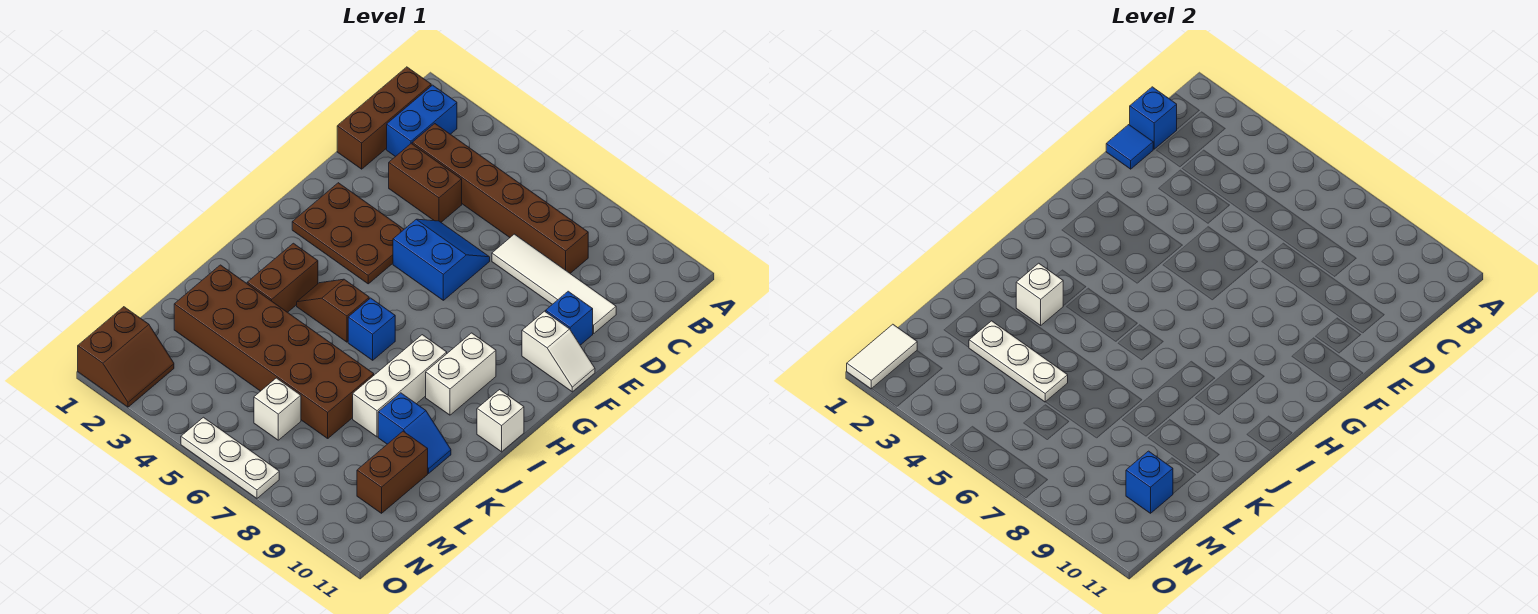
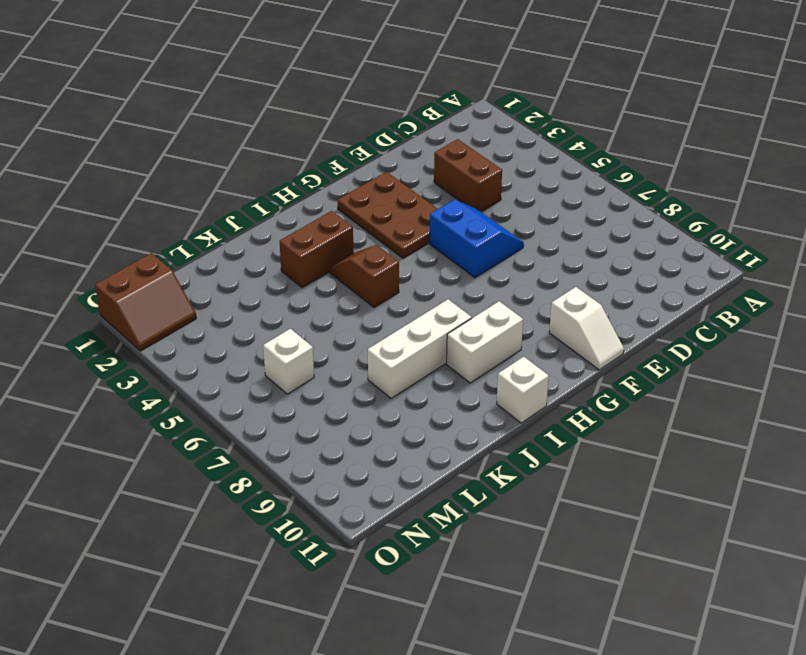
none -> brown 1x3 brick [337,67,431,169]
none -> blue 1x2 brick [387,85,457,157]
none -> brown 1x6 brick [412,124,588,273]

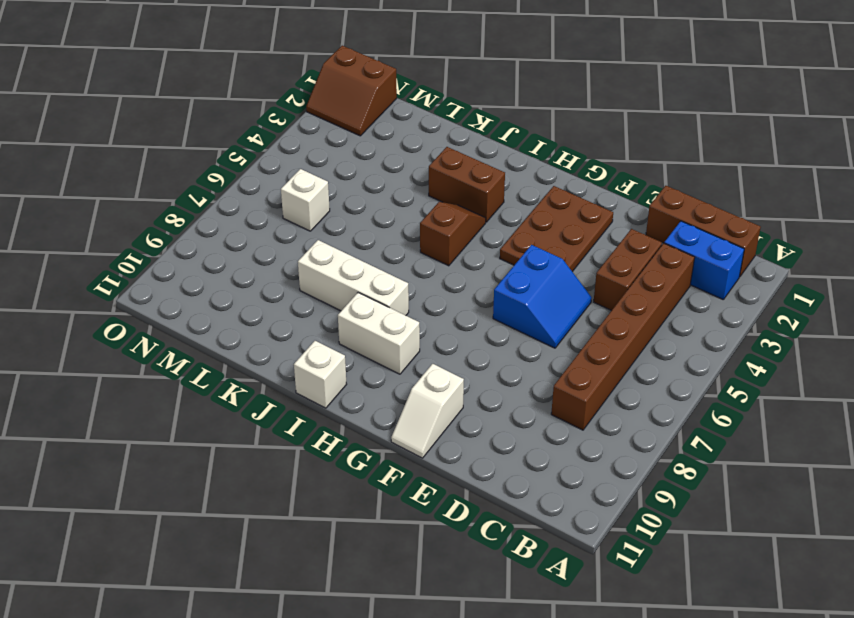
none -> white 1x4 tile [492,234,616,333]
none -> blue 1x1 brick [546,291,593,345]
none -> blue 1x1 brick [348,298,395,360]

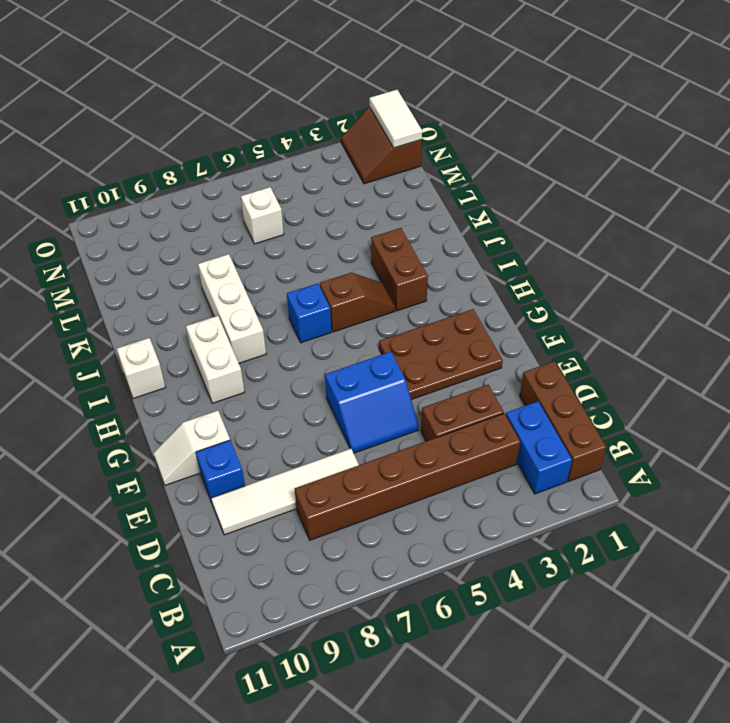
none -> brown 2x6 brick [174,265,374,438]
none -> blue 1x2 slope [378,393,451,473]
none -> brown 1x2 brick [357,431,428,513]

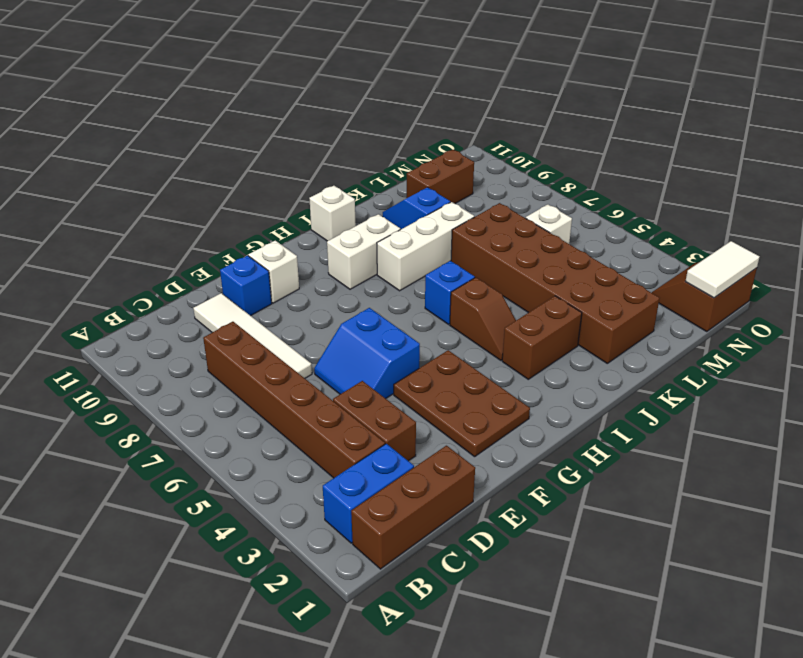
none -> white 1x3 plate [181,417,279,498]
none -> blue 1x1 brick [1130,87,1177,149]
none -> blue 1x1 tile [1106,125,1153,169]

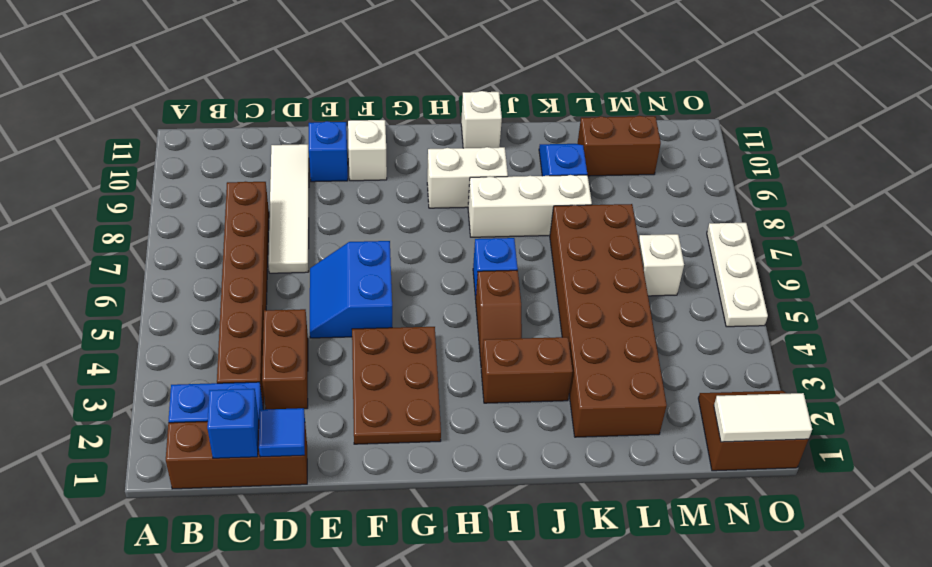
none -> white 1x1 brick [1016,263,1063,325]
none -> white 1x3 plate [969,321,1068,402]
none -> blue 1x1 brick [1126,451,1173,513]

